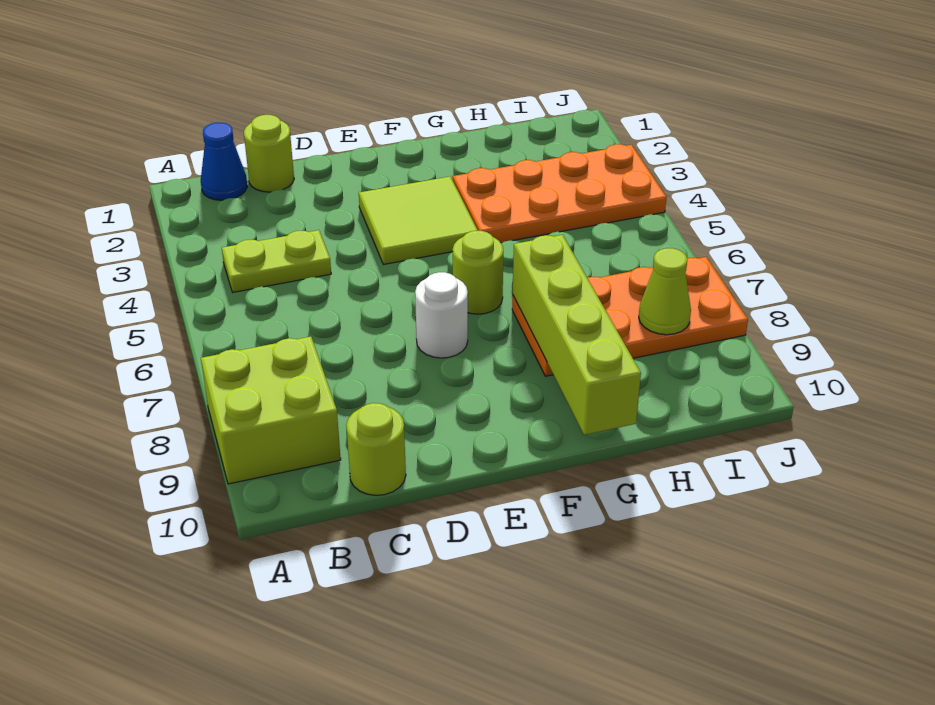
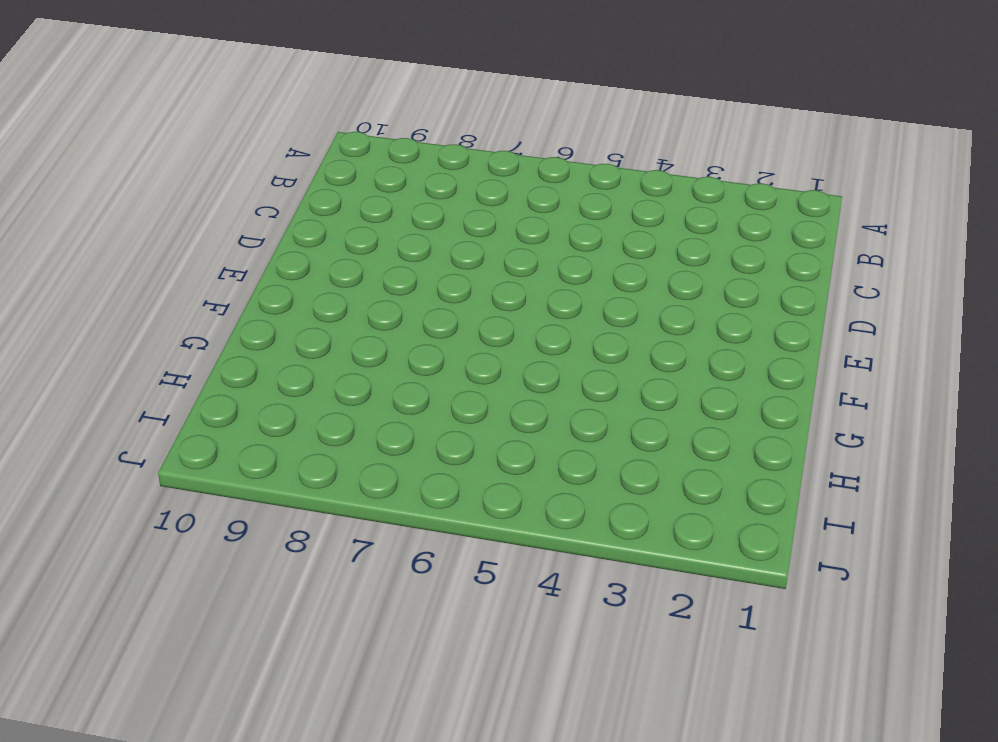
none -> lime 2x2 brick [201,337,341,484]
none -> blue 1x1 cone [201,122,247,200]
none -> lime 1x2 plate [222,230,331,292]

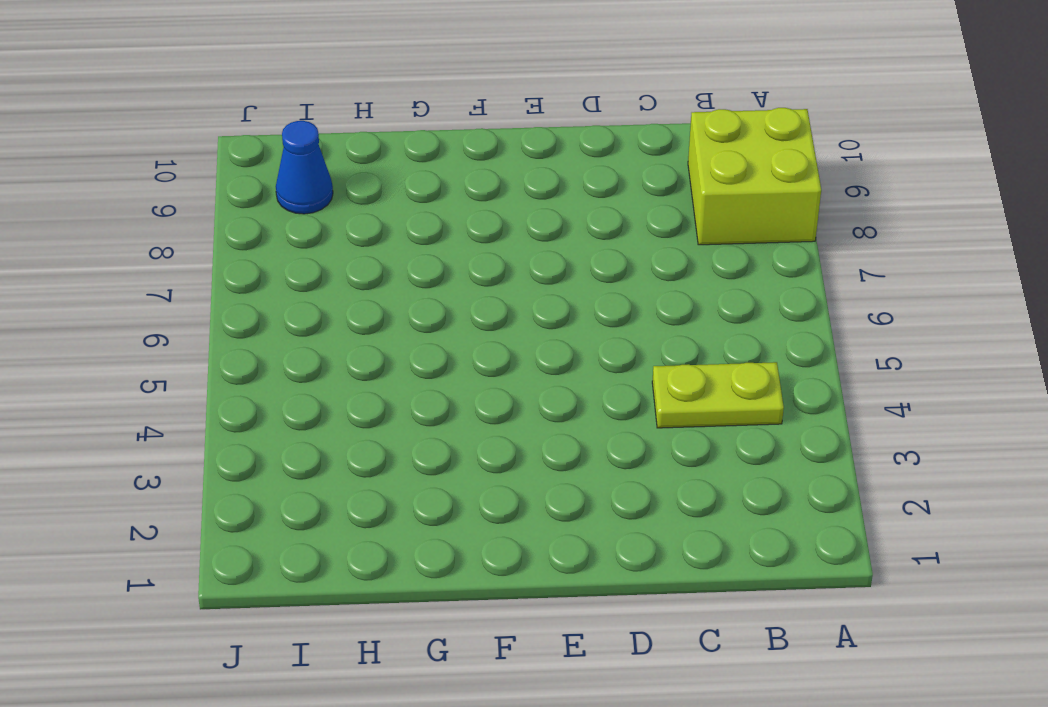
blue 1x1 cone [276,121,333,214] -> blue 1x1 cone moved to [201,122,247,200]
none -> lime 1x1 round brick [244,115,294,192]
none -> lime 1x1 round brick [346,403,406,495]
none -> lime 2x2 tile [359,177,478,264]

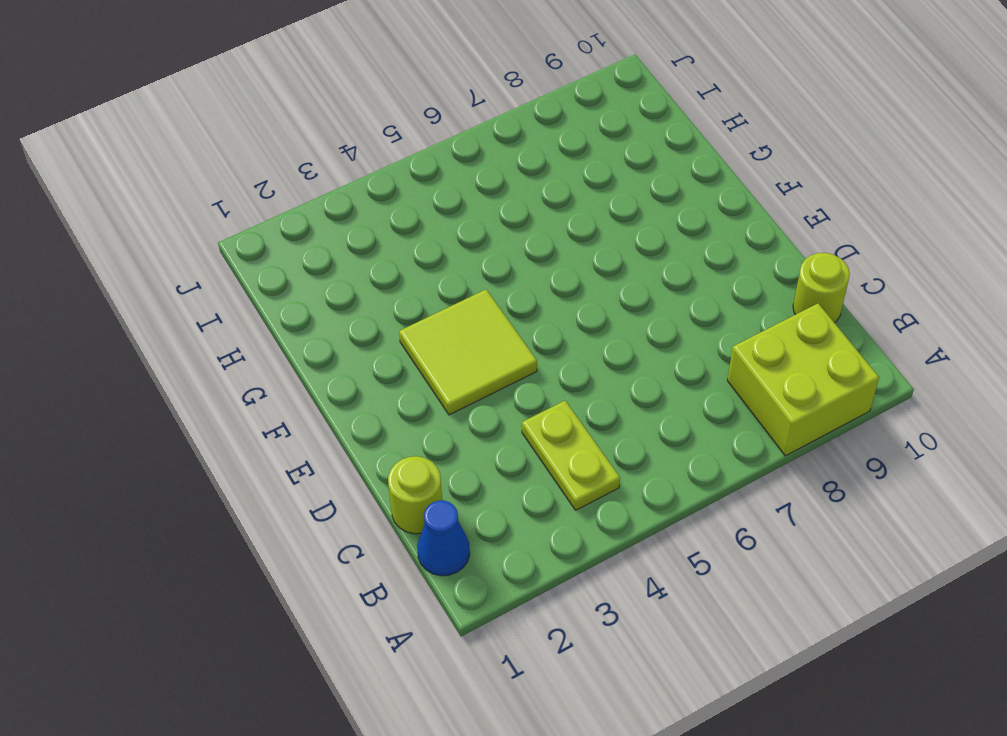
none -> white 1x1 round brick [415,272,468,358]
none -> lime 1x1 round brick [453,231,503,314]
none -> orange 2x4 plate [453,144,667,243]

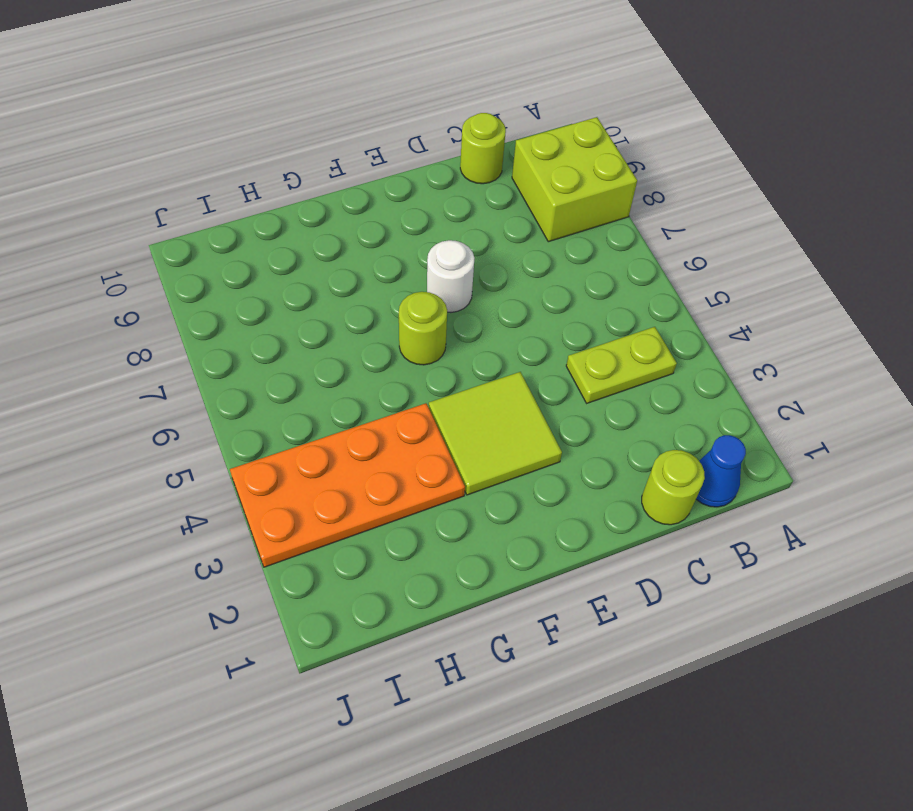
none -> orange 2x4 plate [512,257,748,376]
none -> lime 1x4 brick [513,235,641,435]
none -> lime 1x1 cone [639,248,691,335]

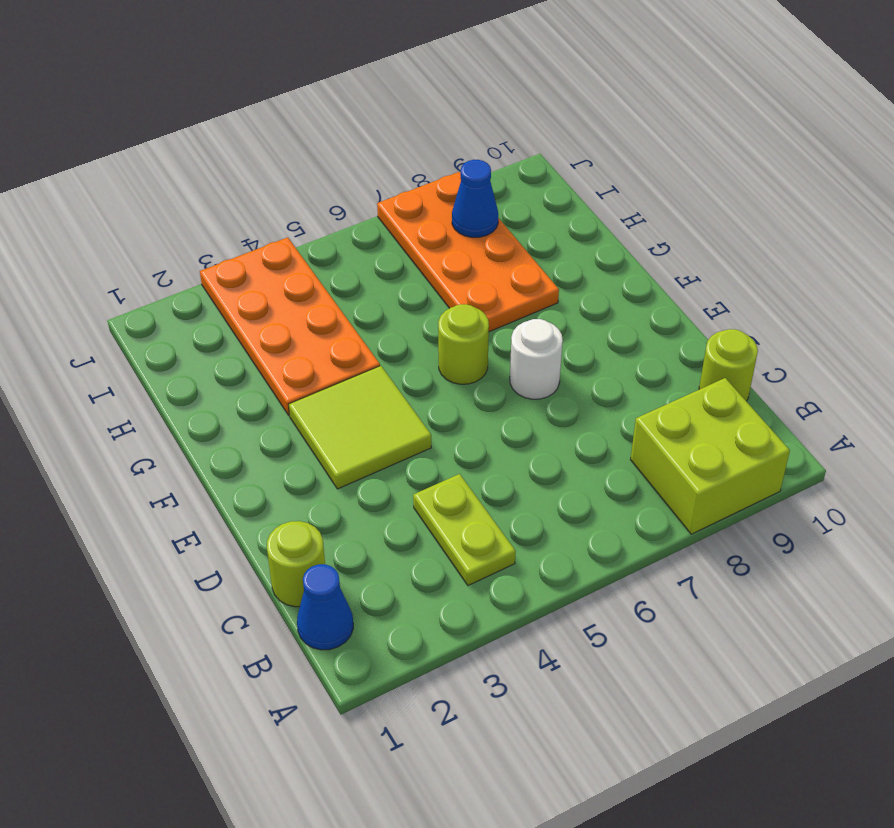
blue 1x1 cone [452,160,498,237] -> lime 1x1 cone [639,248,691,335]
none -> lime 1x4 brick [513,235,641,435]

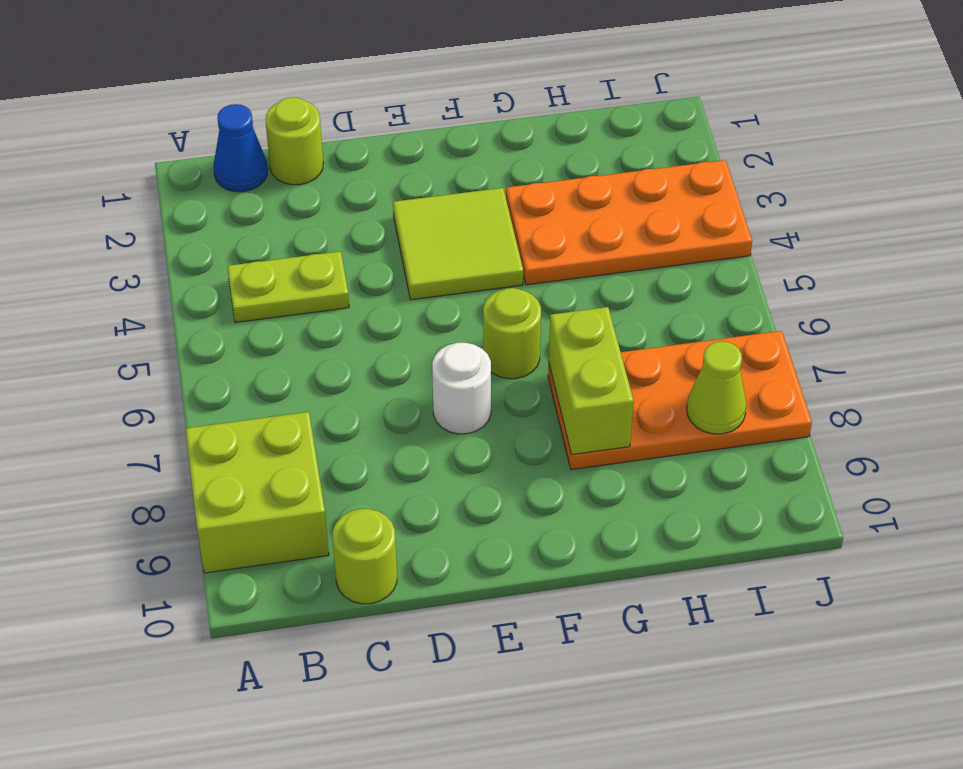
lime 1x2 brick [549,307,634,455] -> lime 1x4 brick [513,235,641,435]

